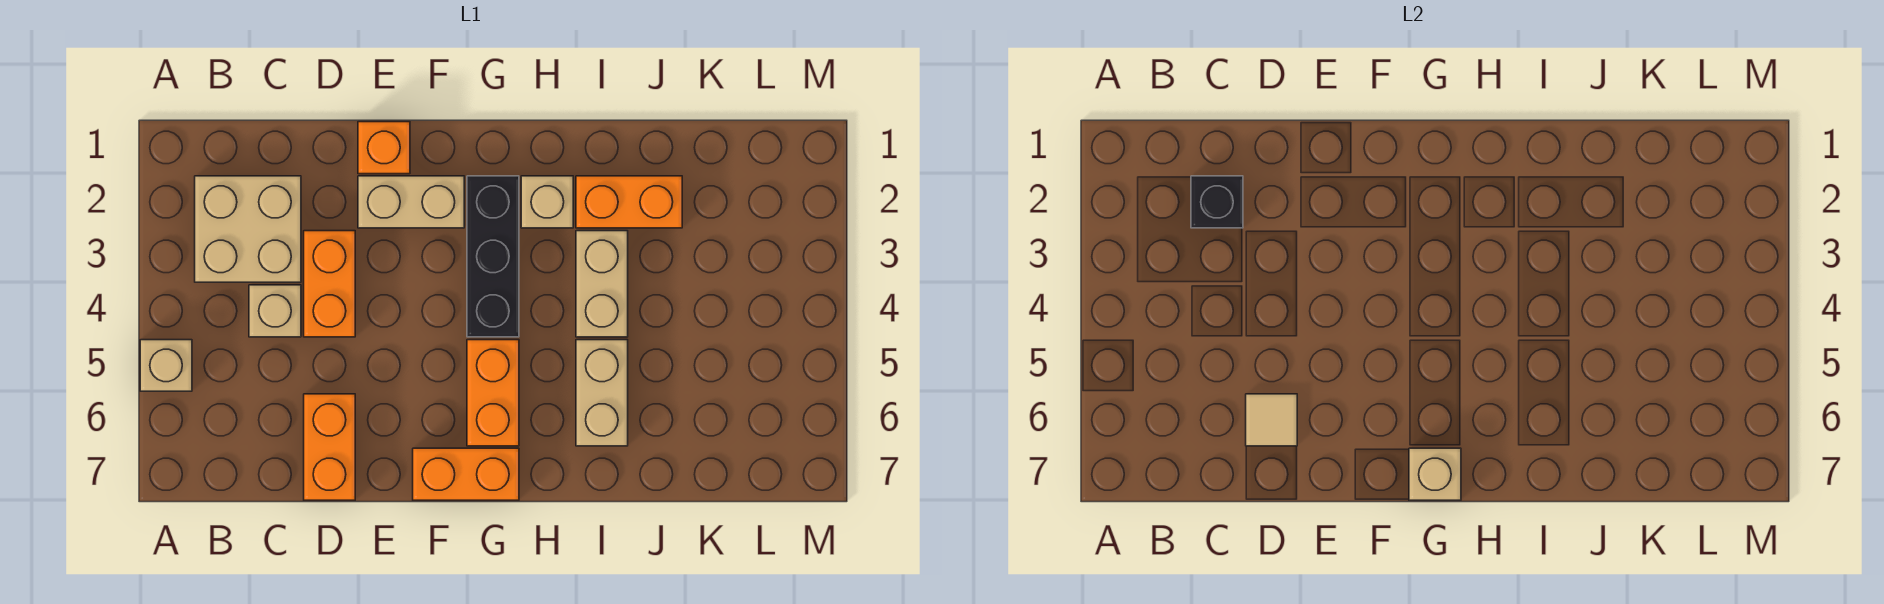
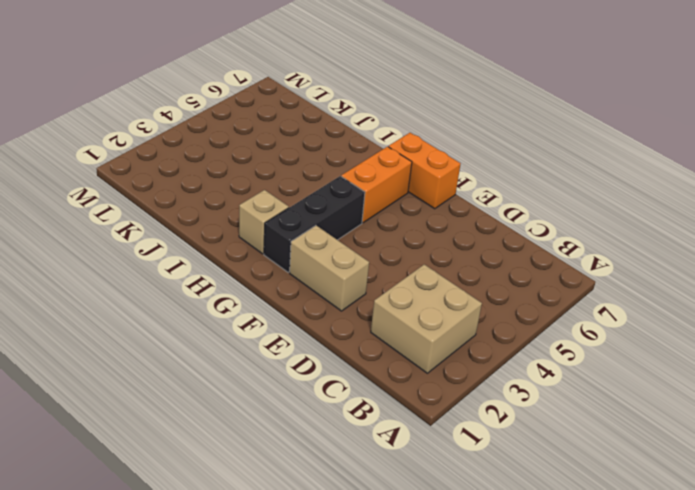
none -> tan 1x1 brick [140,340,192,391]
none -> tan 1x1 brick [249,285,301,337]
none -> orange 1x2 brick [304,231,355,337]

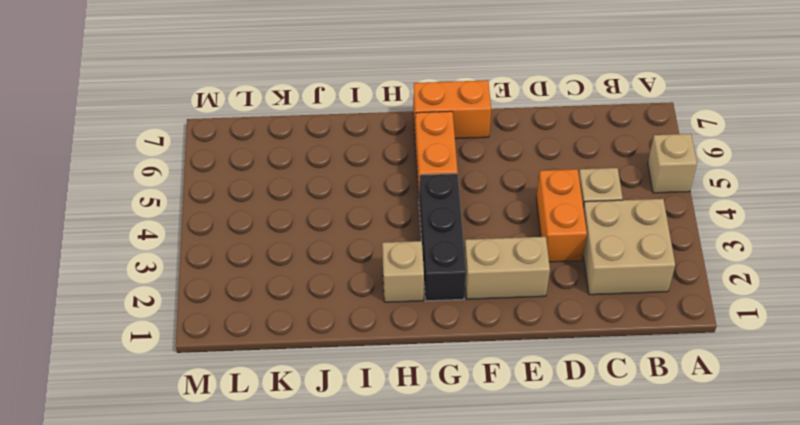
none -> orange 1x2 brick [304,394,355,500]
none -> orange 1x1 brick [358,122,410,174]
none -> orange 1x2 brick [576,176,682,228]

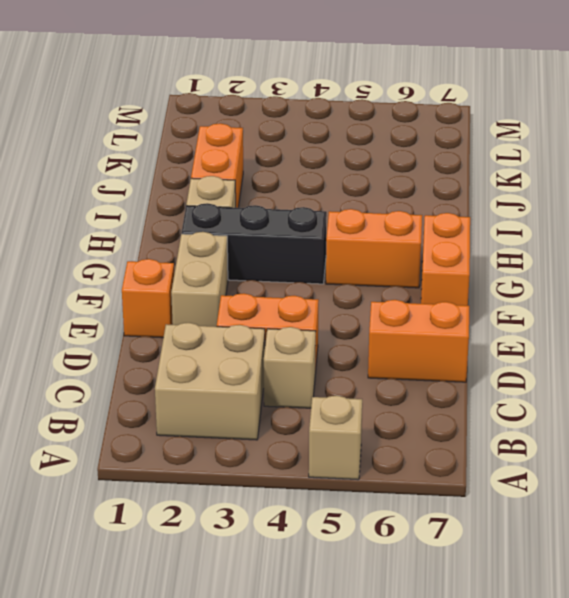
none -> tan 1x2 brick [576,231,628,337]
none -> tan 1x2 brick [576,340,628,446]
none -> black 1x1 brick [1191,176,1243,228]

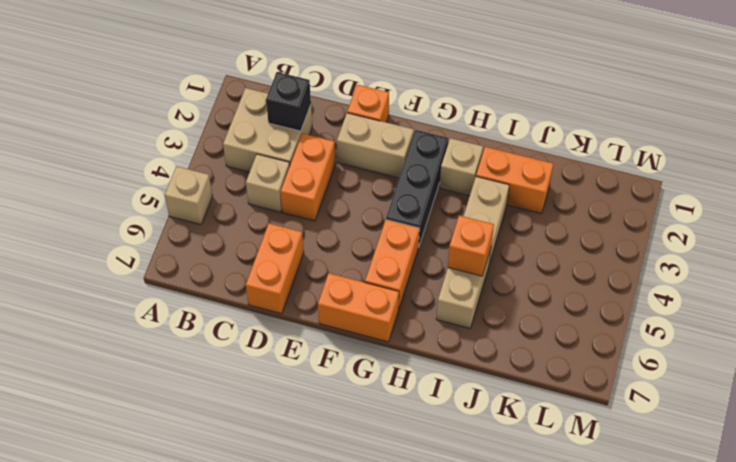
orange 1x1 brick [448,216,494,276] -> none
none -> tan 1x1 tile [1246,394,1297,446]
none -> tan 1x1 brick [1409,448,1461,500]

